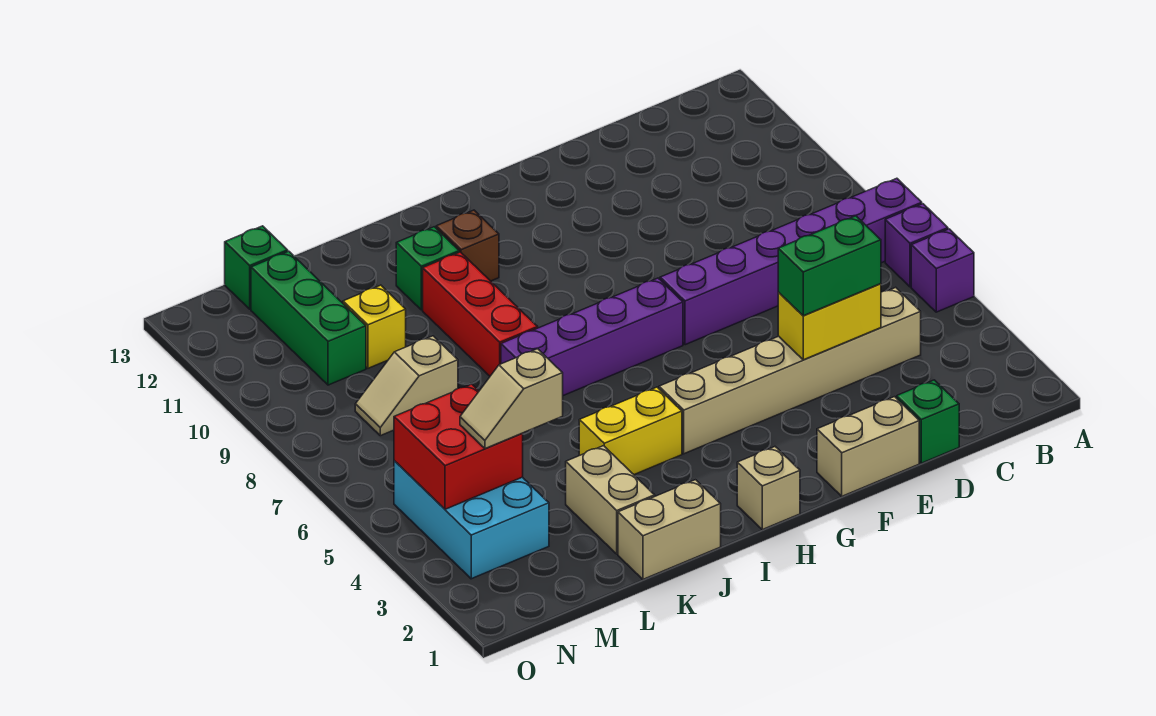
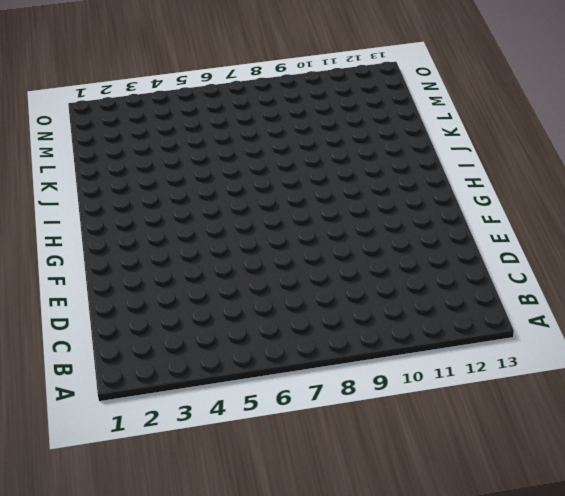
none -> purple 1x1 brick [911,229,974,312]
none -> purple 1x1 brick [885,204,948,287]
none -> purple 1x6 brick [660,178,922,345]

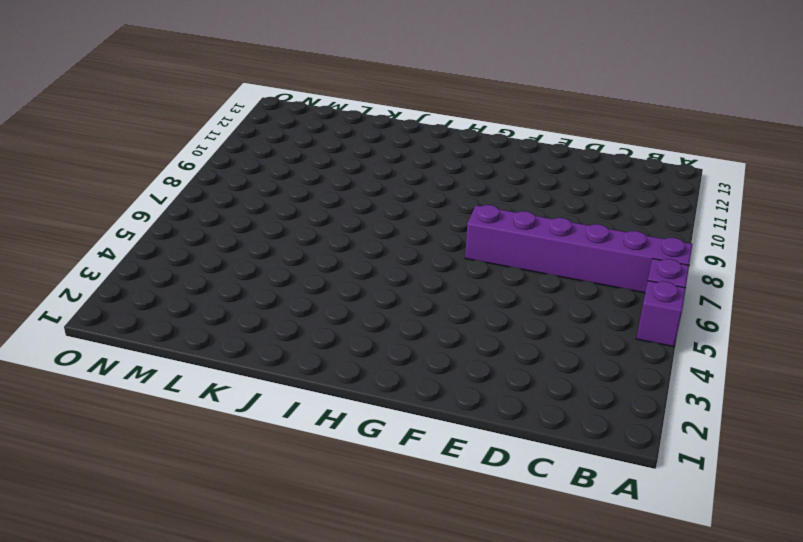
none -> tan 1x6 brick [659,287,921,454]
none -> green 1x1 brick [897,380,959,463]
none -> tan 1x2 brick [817,397,919,496]

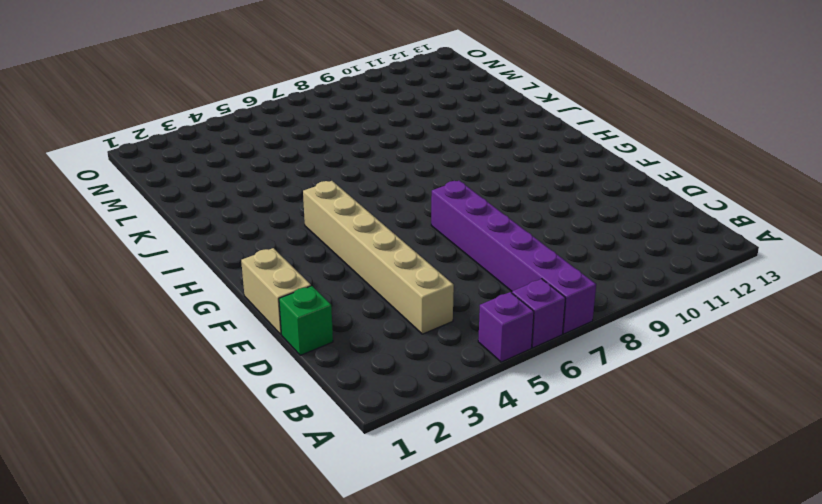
none -> purple 1x4 brick [501,278,683,396]
none -> tan 1x1 brick [737,447,800,530]
none -> yellow 1x2 brick [579,387,682,475]

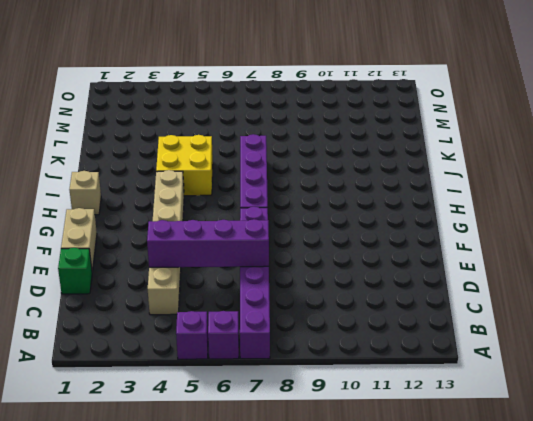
purple 1x4 brick [147,219,269,267] -> yellow 1x2 brick [778,284,881,360]
yellow 2x2 brick [156,135,213,196] -> yellow 1x2 brick [579,387,682,475]
none -> brown 1x1 brick [436,210,499,281]
none -> tan 1x2 brick [618,480,721,579]
none -> red 1x3 brick [423,252,538,376]

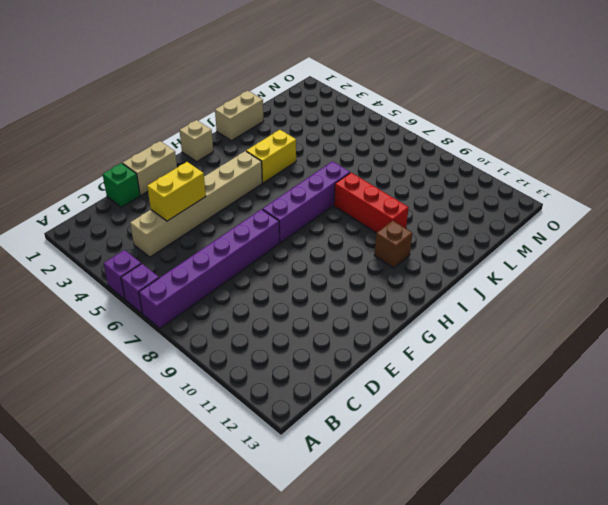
none -> green 1x1 brick [396,227,459,310]
none -> tan 1x2 brick [566,446,655,554]
none -> tan 1x2 slope [355,336,458,436]

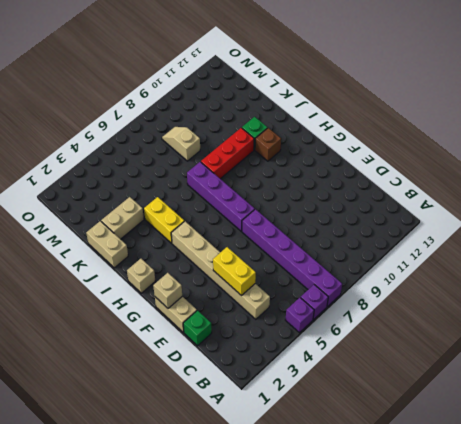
tan 1x1 brick [153,273,182,308] -> none
none -> yellow 1x1 brick [343,285,406,368]
none -> cyan 2x3 brick [394,461,549,579]
none -> green 1x3 brick [251,251,366,385]

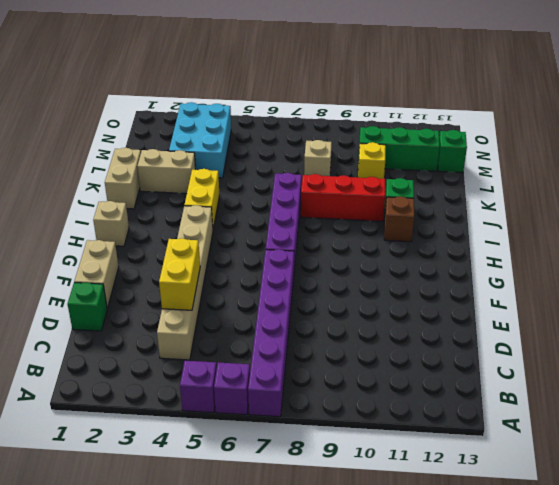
cyan 2x3 brick [169,102,231,178] -> cyan 2x3 brick turned to [394,461,549,579]
none -> red 2x2 brick [394,384,523,509]
none -> green 1x2 brick [778,216,881,316]
none -> tan 1x2 slope [460,349,563,449]

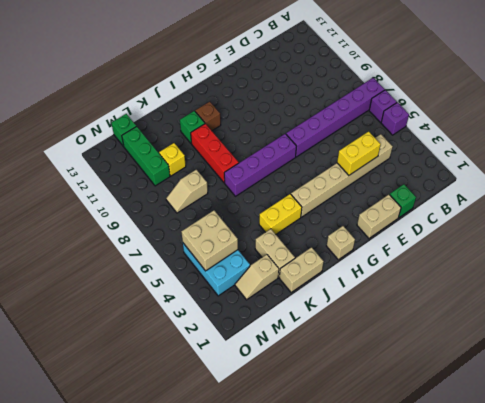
tan 1x2 slope [235,255,279,300] -> tan 1x2 slope moved to [460,349,563,449]
tan 2x2 brick [182,210,238,271] -> red 2x2 brick [394,384,523,509]
none -> green 1x2 brick [778,216,881,316]

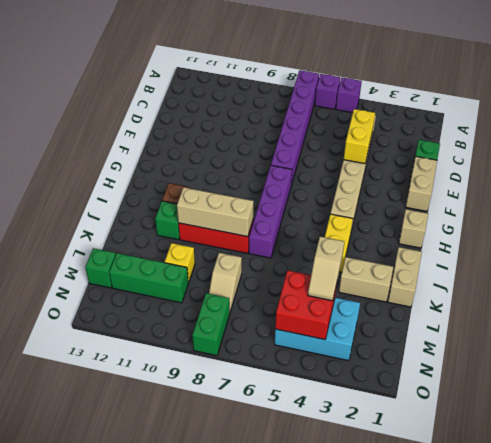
tan 1x3 brick [177,187,254,237] -> none
green 1x2 brick [192,293,230,356] -> green 1x2 brick moved to [778,216,881,316]

